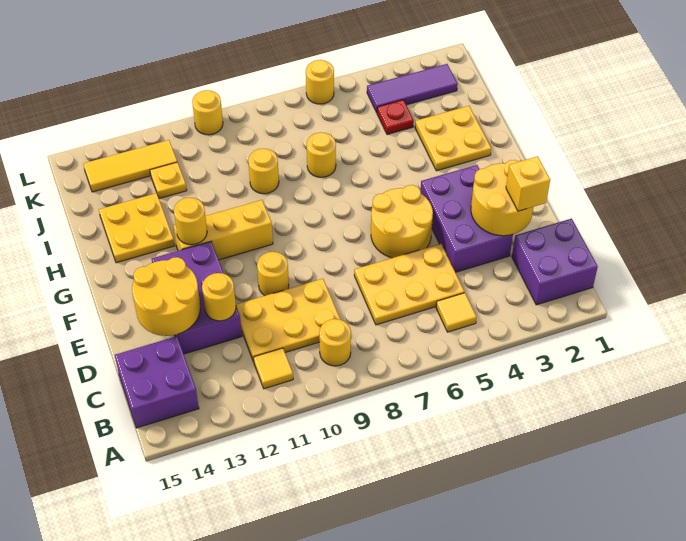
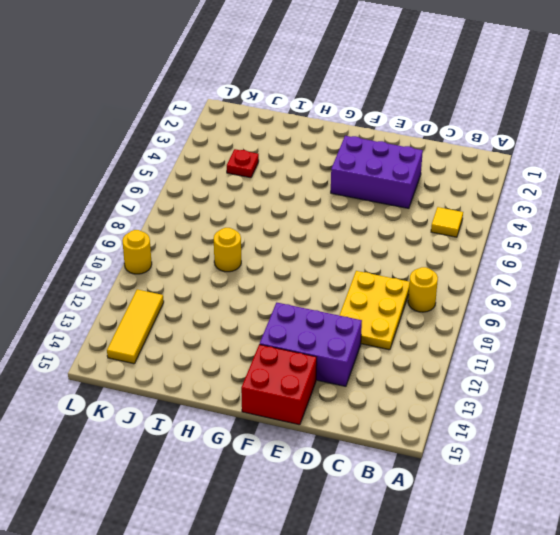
red 2x2 brick [241,344,317,425] -> none
none -> purple 2x2 brick [512,219,598,305]
none -> yellow 1x1 tile [253,348,293,389]
none -> purple 2x2 brick [115,336,199,428]

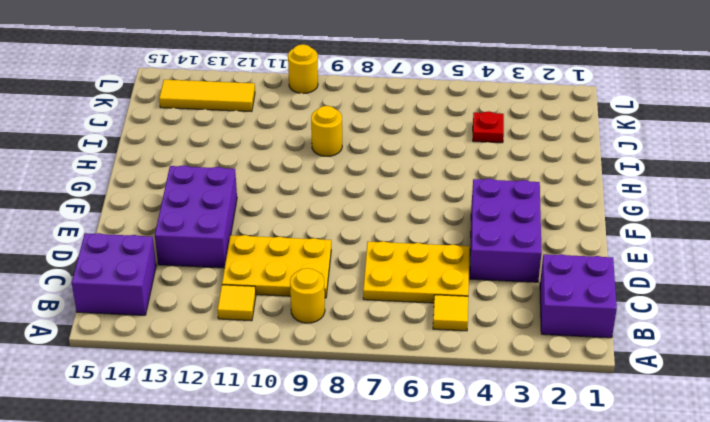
none -> yellow 2x2 round brick [371,185,433,258]
none -> yellow 1x1 round brick [257,252,289,296]
none -> yellow 1x3 brick [173,200,273,260]

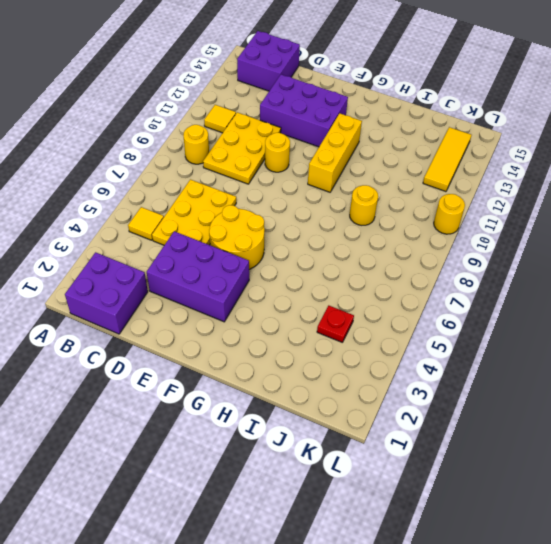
none -> yellow 2x2 plate [415,106,491,171]
none -> yellow 2x2 plate [99,193,175,263]
none -> yellow 1x1 round brick [307,133,336,177]

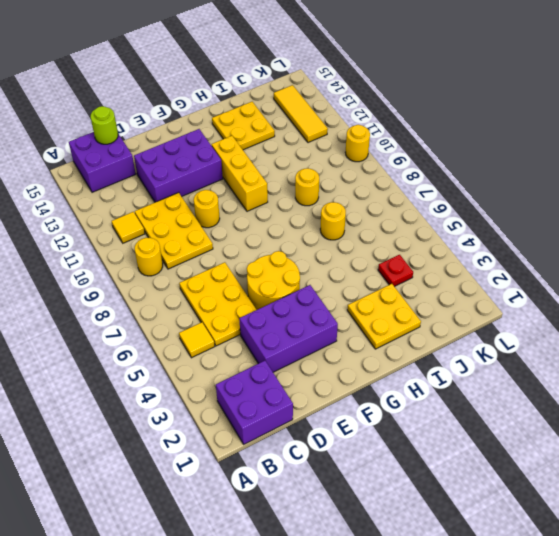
lime 1x1 round brick [91,106,118,144] -> none
none -> yellow 1x1 plate [150,162,187,199]
none -> purple 1x3 tile [367,64,458,113]
none -> yellow 1x1 round brick [306,60,334,104]

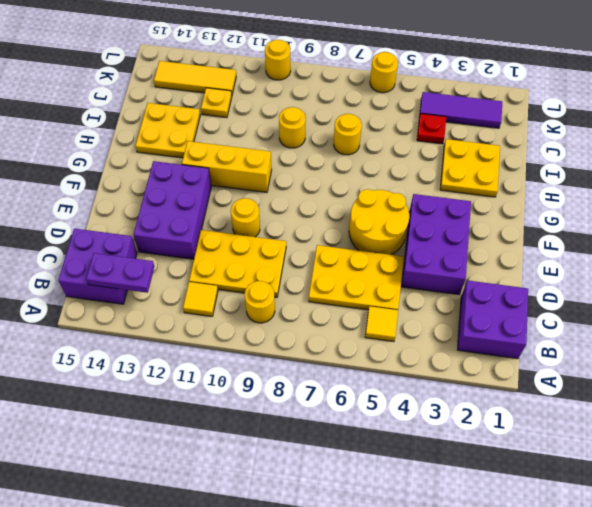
purple 1x2 plate [86,253,154,293] -> none
none -> yellow 2x2 round brick [471,160,533,236]
none -> yellow 1x1 round brick [202,273,236,321]
none -> yellow 2x2 round brick [132,257,200,336]

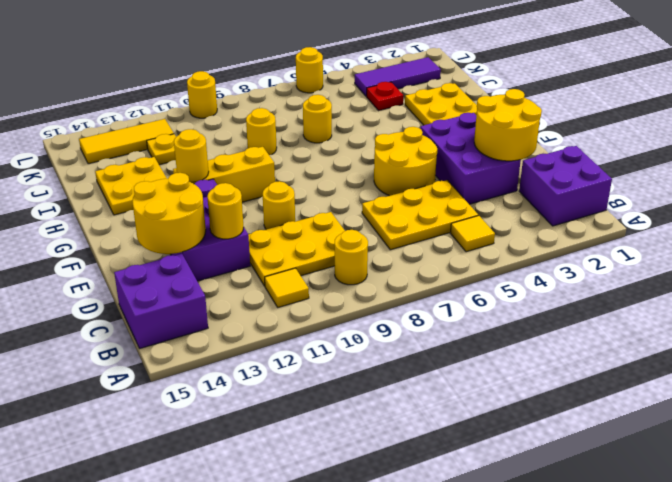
none -> yellow 1x1 brick [506,156,550,211]

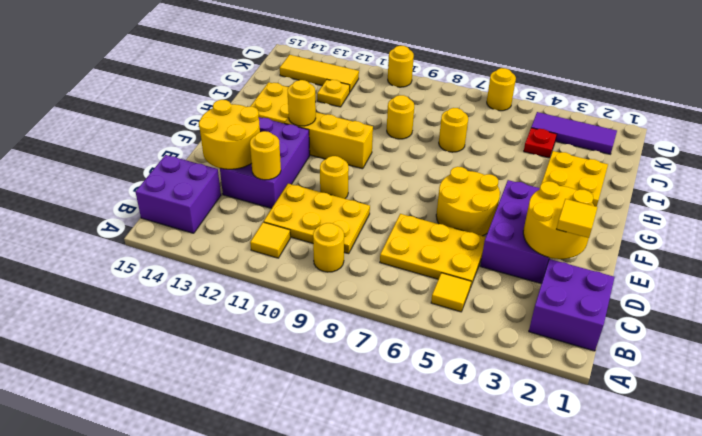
yellow 1x1 tile [557,199,597,238] -> yellow 1x1 brick [506,156,550,211]

